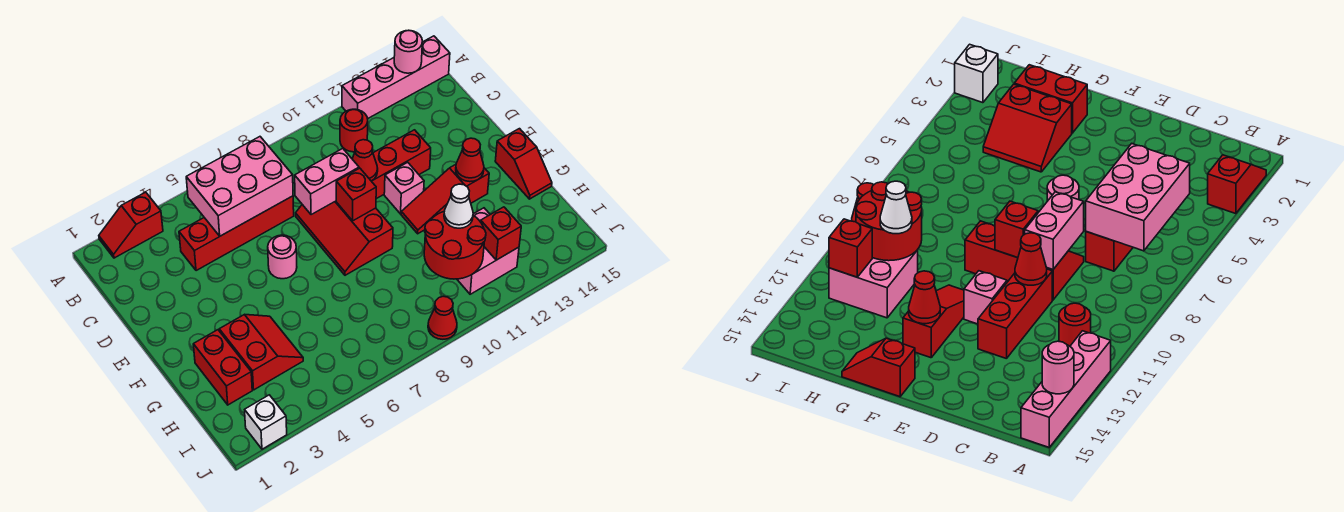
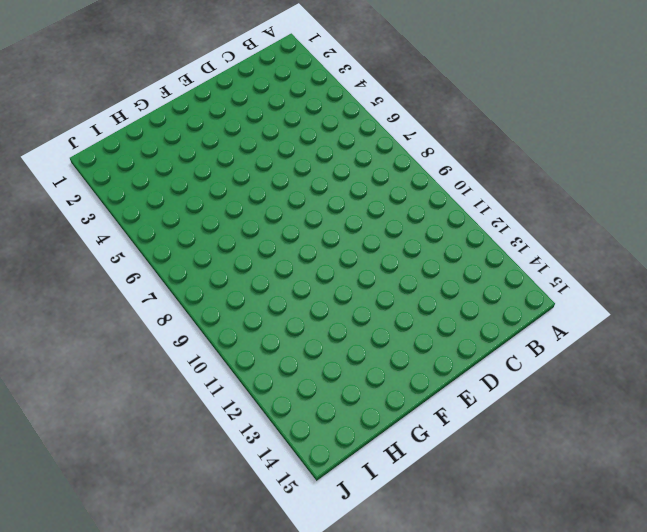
none -> red 1x2 slope [99,192,163,258]
none -> pink 1x4 brick [342,36,450,119]
none -> red 1x1 round brick [340,109,368,152]

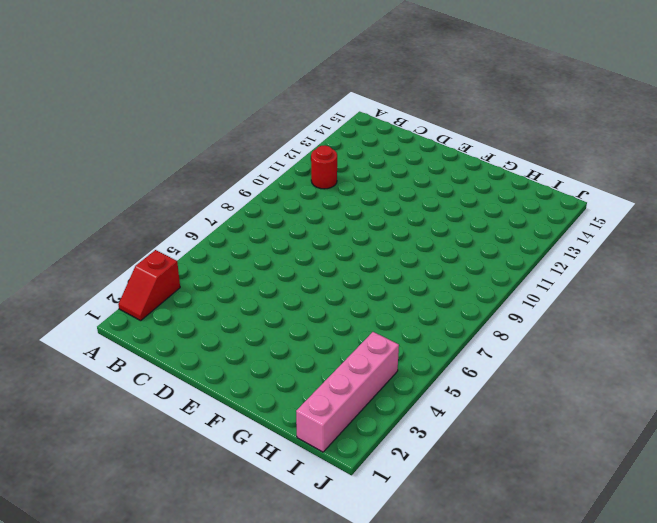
pink 1x4 brick [296,332,399,452] -> pink 1x4 brick moved to [342,36,450,119]
none -> red 1x4 brick [179,196,294,271]
none -> red 2x3 slope [296,201,393,275]
none -> red 1x3 brick [372,130,431,199]

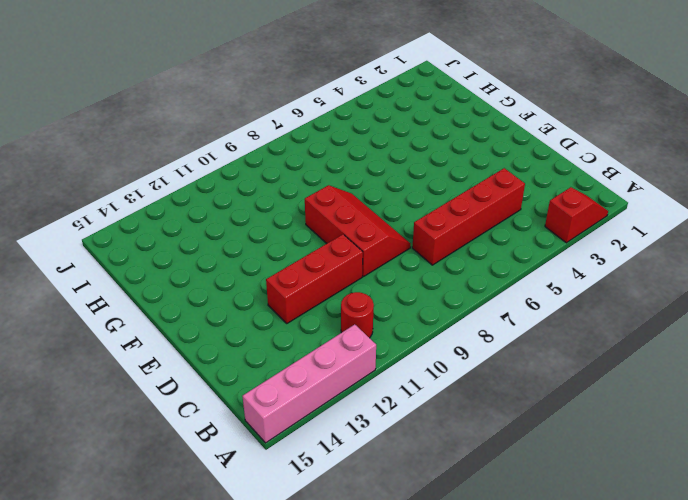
none -> pink 1x1 round brick [268,235,297,279]
none -> pink 1x1 brick [384,162,424,214]
none -> red 1x3 slope [401,165,489,234]

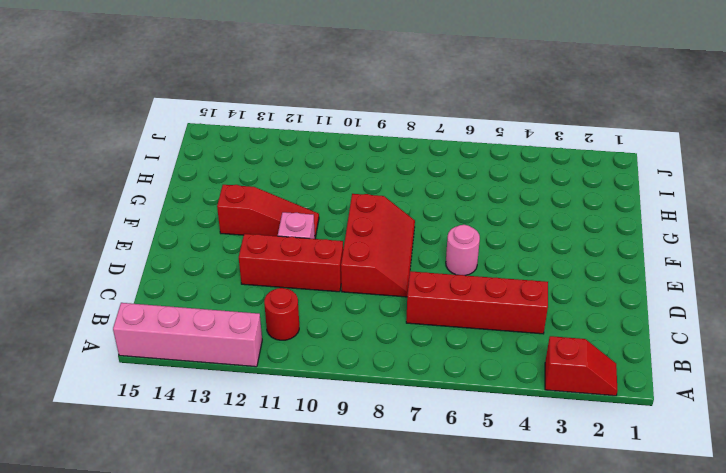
none -> red 1x2 slope [495,129,552,199]
none -> red 1x2 brick [193,330,252,405]
none -> red 2x2 slope [219,315,303,390]

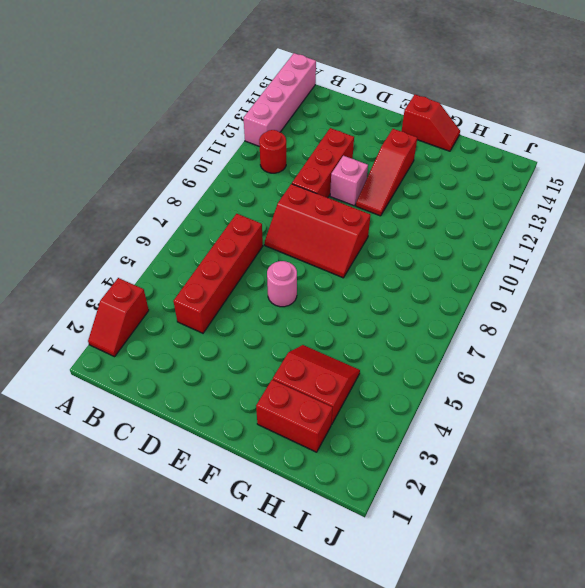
none -> pink 2x2 brick [457,208,519,294]
none -> white 1x1 brick [245,395,287,449]
none -> red 1x1 cone [428,296,457,339]

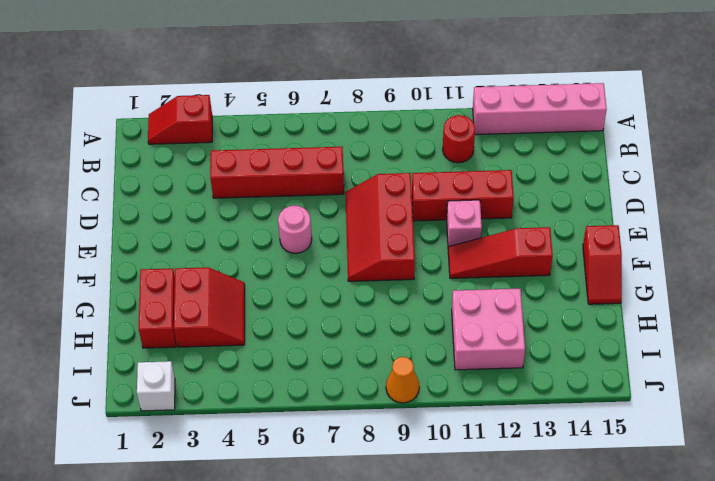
orange 1x1 cone [386,357,419,403] -> red 1x1 cone [428,296,457,339]
none -> pink 1x1 round brick [394,30,422,73]
none -> pink 2x3 brick [186,137,293,236]
none -> pink 1x2 brick [295,149,359,215]

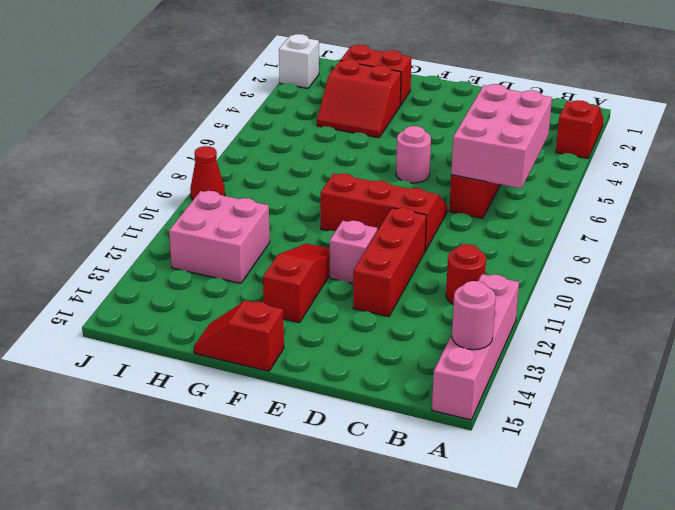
none -> pink 1x2 brick [295,149,359,215]
none -> red 1x1 cone [352,140,378,181]
none -> red 1x1 brick [336,168,376,221]

